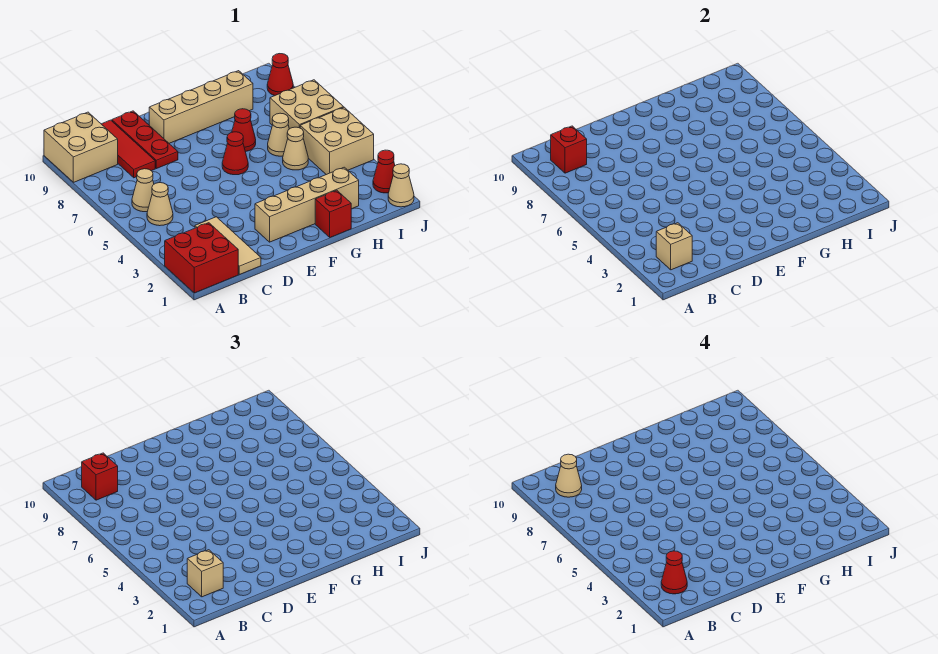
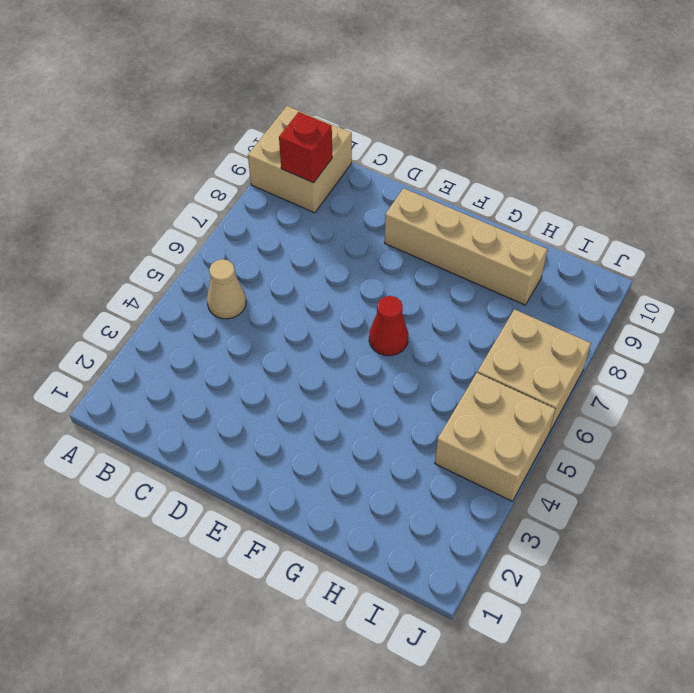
none -> red 2x2 brick [165,223,238,293]
none -> tan 1x1 cone [132,169,154,212]
none -> tan 1x3 tile [195,217,261,274]

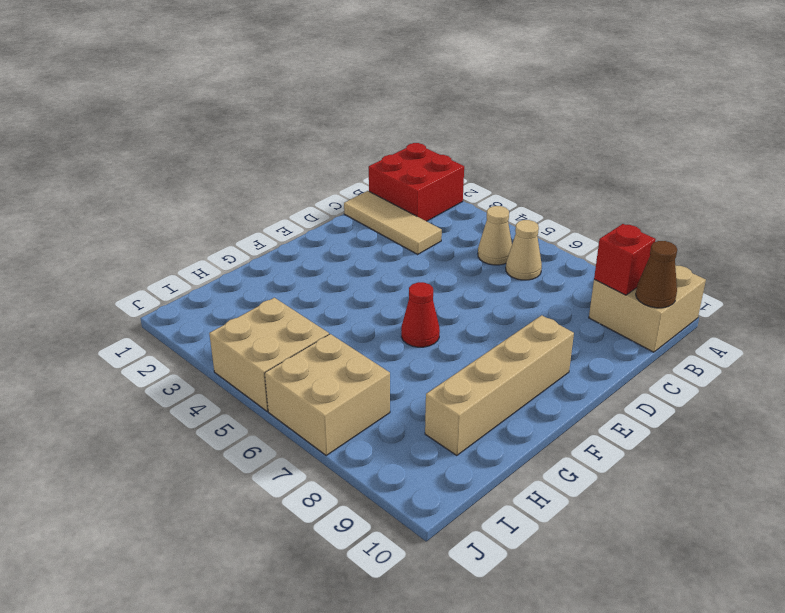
brown 1x1 cone [636,241,677,308] -> none
none -> red 1x3 tile [102,120,155,178]
none -> red 1x3 plate [112,111,178,169]
none -> tan 1x4 brick [255,167,359,242]

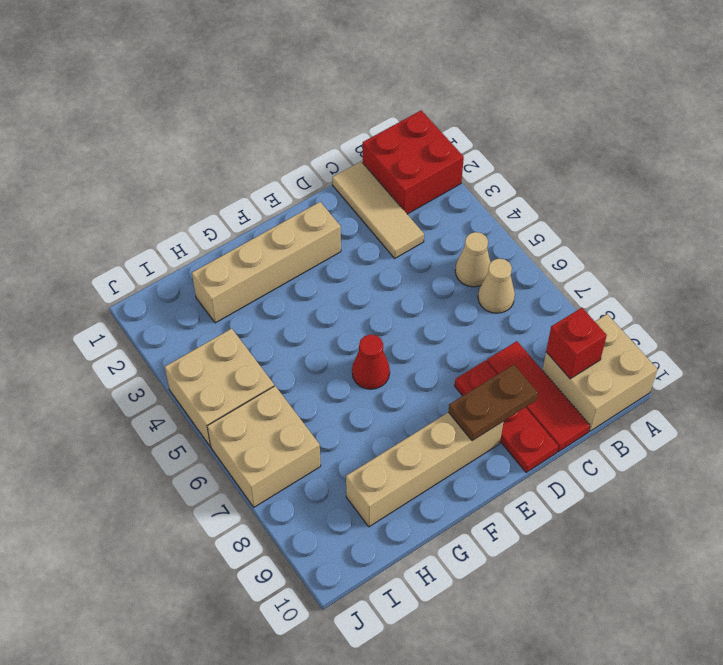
brown 1x2 plate [448,365,538,441] -> none
none -> red 1x1 brick [315,190,351,237]
none -> red 1x1 cone [232,109,256,152]
none -> tan 1x1 cone [283,127,308,170]

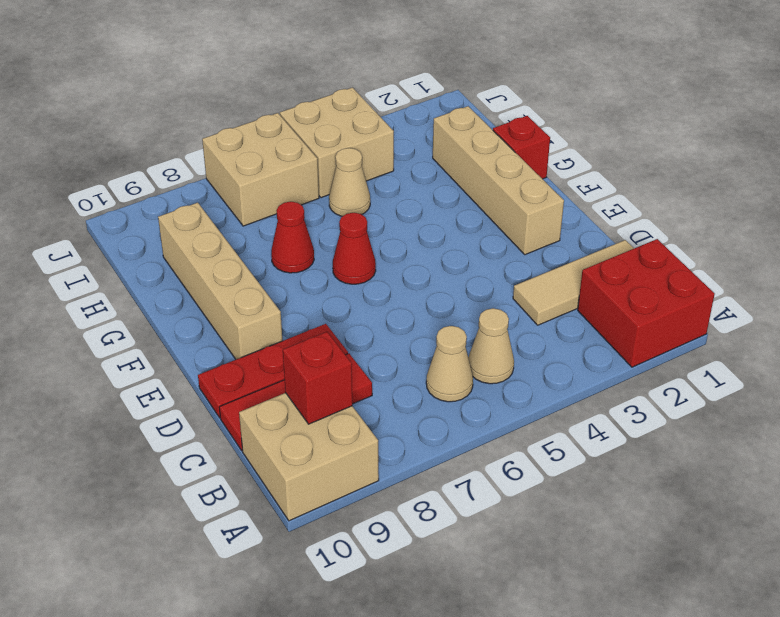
none -> tan 1x1 cone [268,113,289,156]
none -> tan 1x1 cone [388,164,414,207]
none -> red 1x1 cone [373,150,395,193]

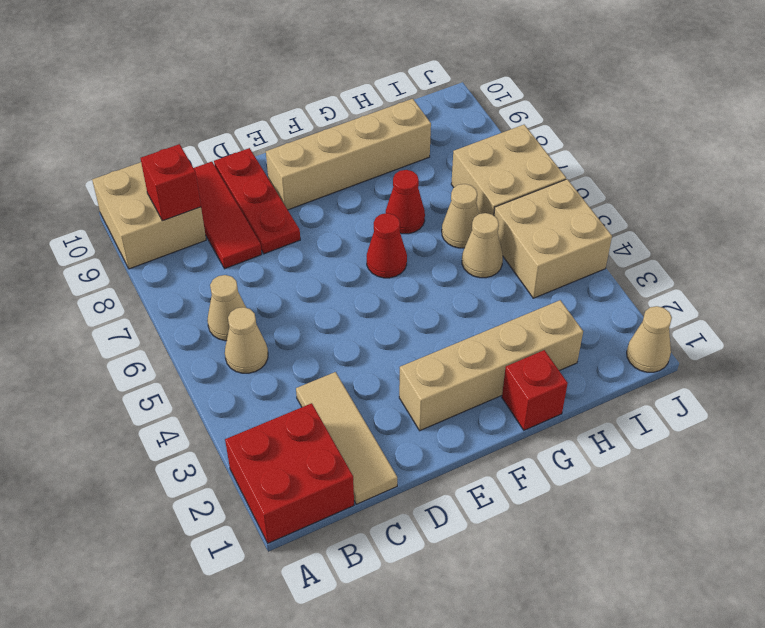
none -> red 1x1 cone [373,150,395,193]
none -> red 1x1 cone [267,54,293,95]
none -> tan 1x1 brick [656,223,692,270]

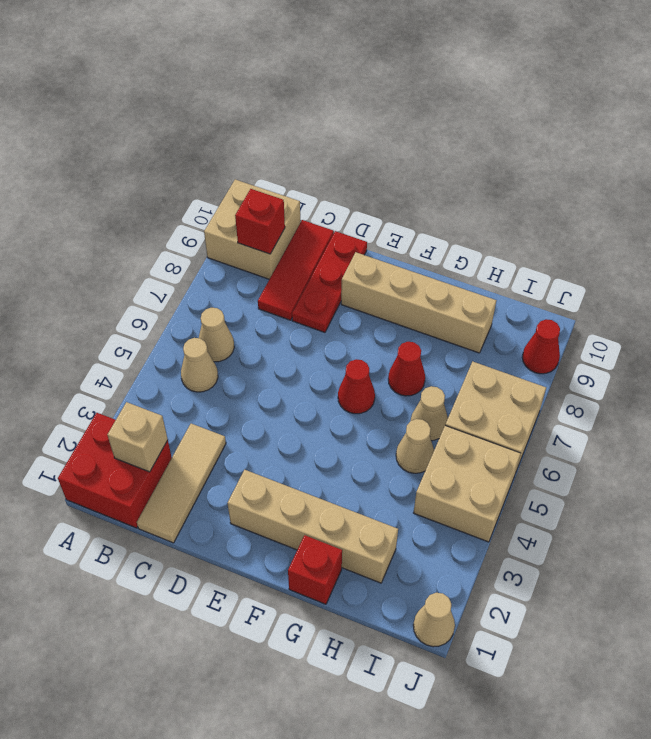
none -> red 1x1 cone [373,150,395,193]
none -> tan 1x1 brick [187,550,223,597]
none -> red 1x1 brick [82,453,118,500]

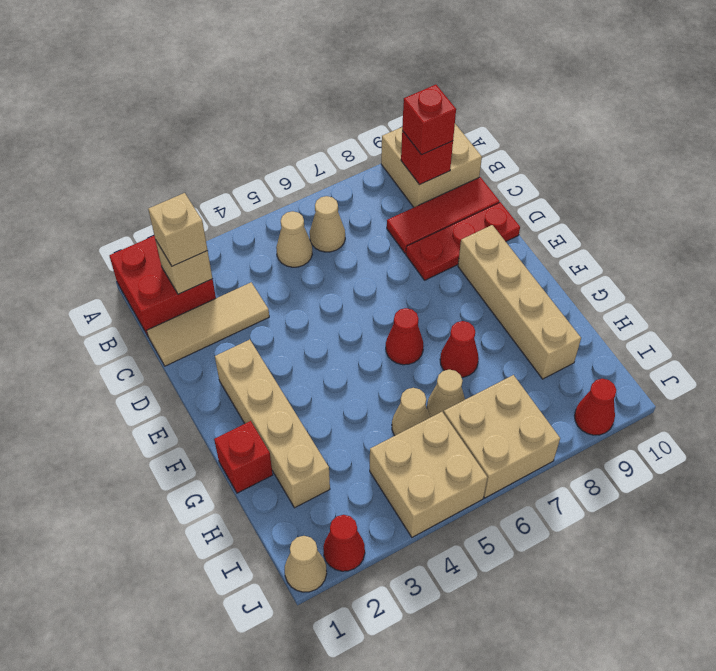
none -> red 1x1 cone [661,551,687,594]
none -> tan 1x1 cone [556,454,582,497]

